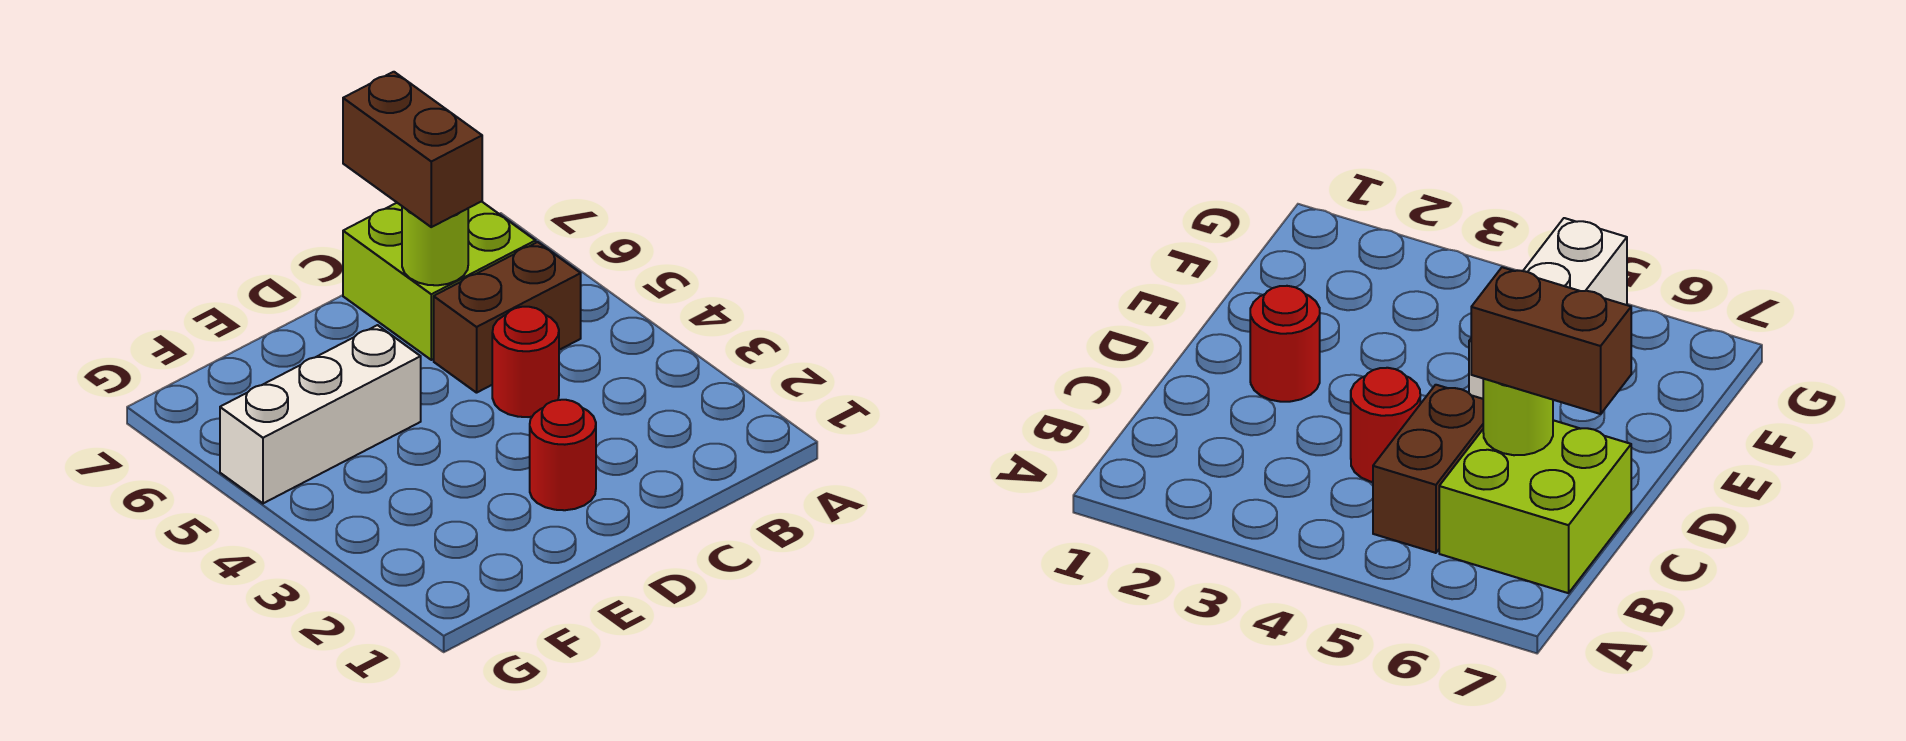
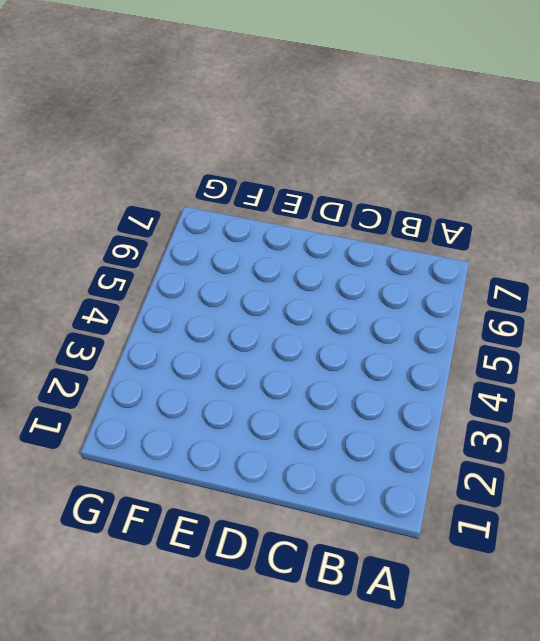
none -> brown 1x2 brick [434,242,581,393]
none -> lime 2x2 brick [343,201,536,360]

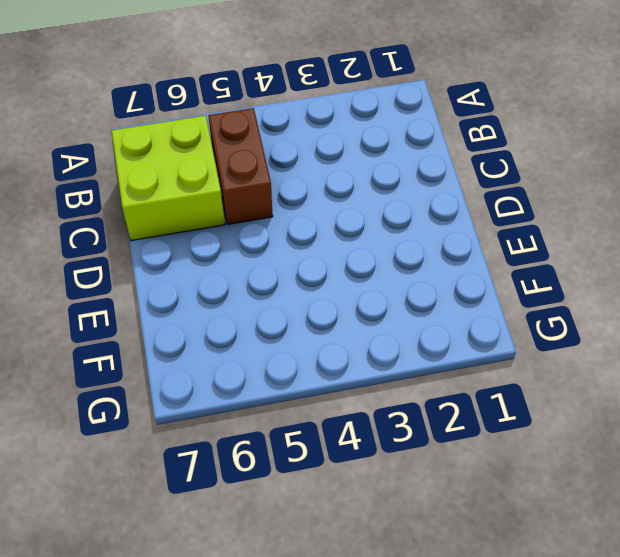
none -> red 1x1 round brick [492,307,559,417]
none -> red 1x1 round brick [530,400,596,510]

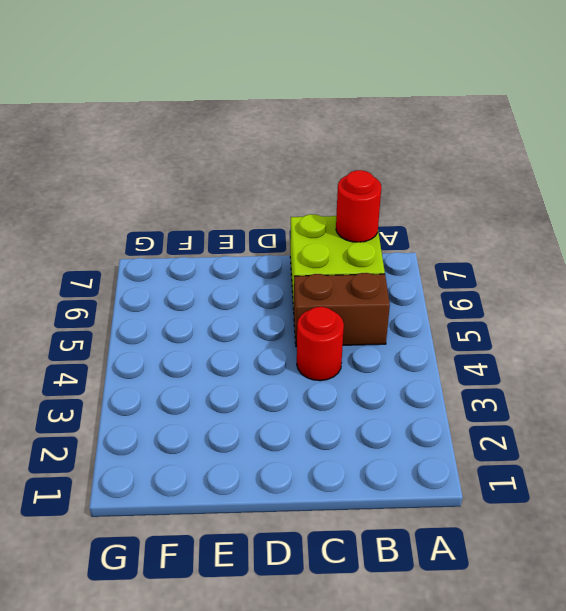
red 1x1 round brick [336,170,381,242] -> red 1x1 round brick moved to [530,400,596,510]
none -> white 1x3 brick [220,325,421,503]
none -> lime 1x1 round brick [402,207,468,285]

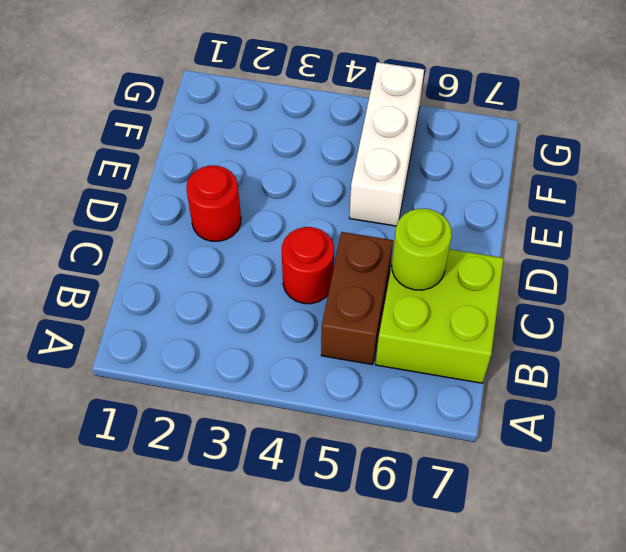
none -> brown 1x2 brick [343,72,482,227]

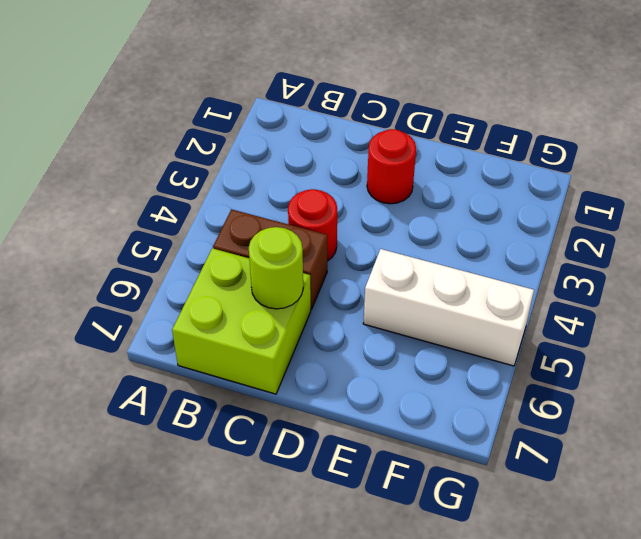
none -> brown 1x2 brick [343,72,482,227]

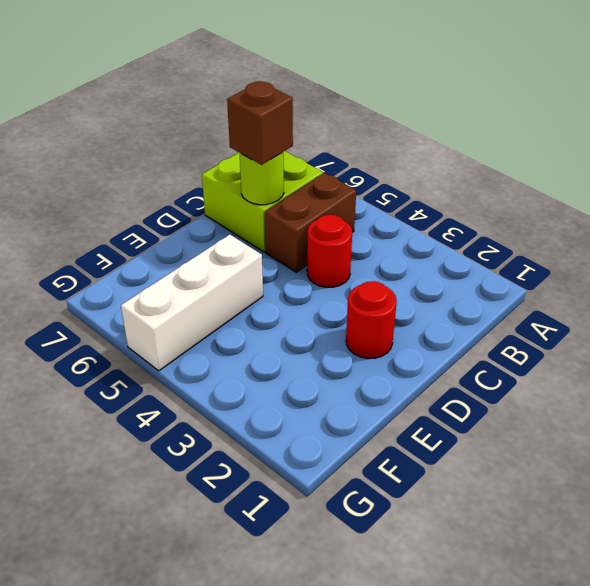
brown 1x1 brick [227,82,293,165] -> brown 1x2 brick [343,72,482,227]

